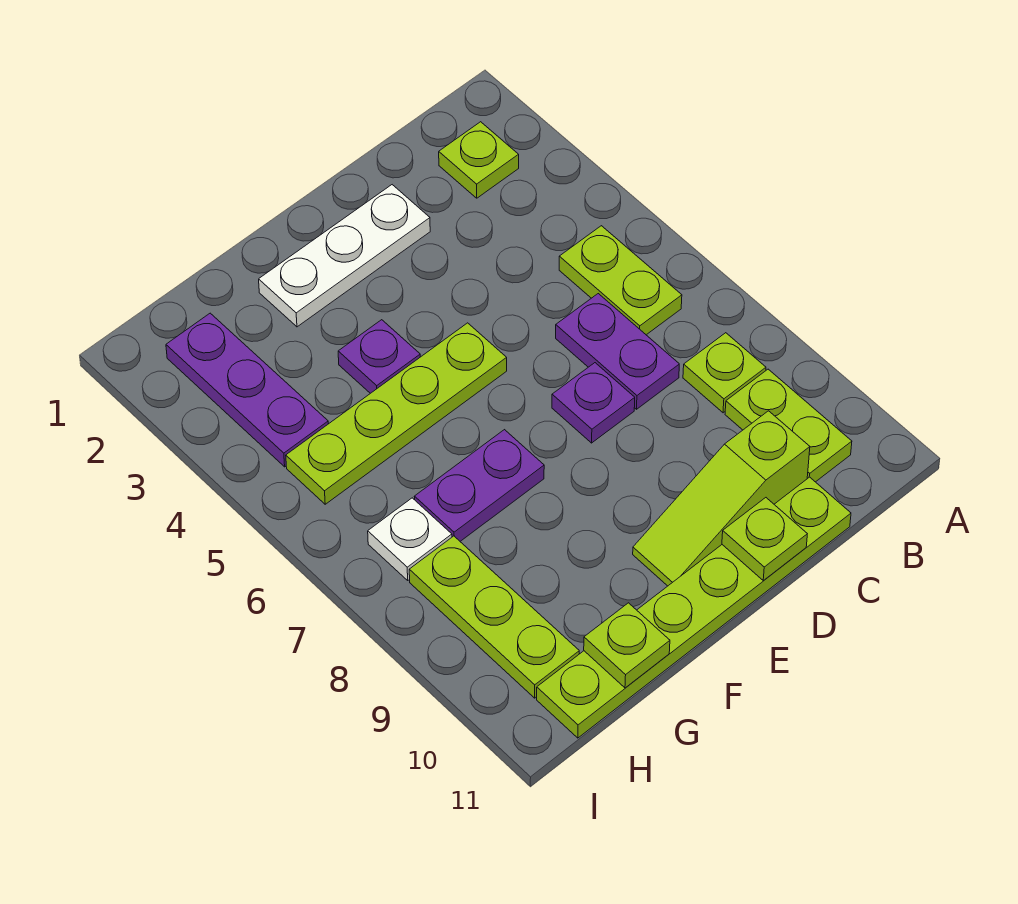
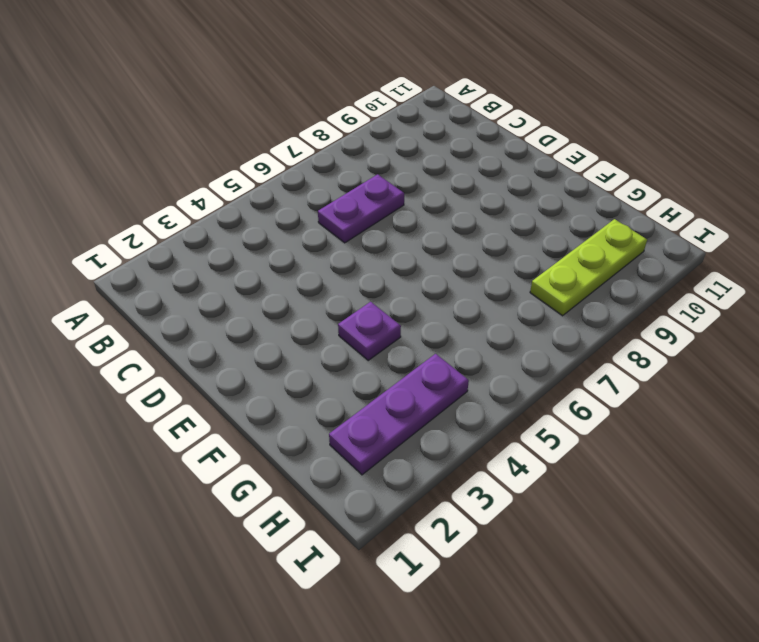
none -> lime 1x1 plate [439,122,519,198]
none -> lime 1x2 plate [559,226,682,335]
none -> lime 1x1 plate [683,333,766,413]

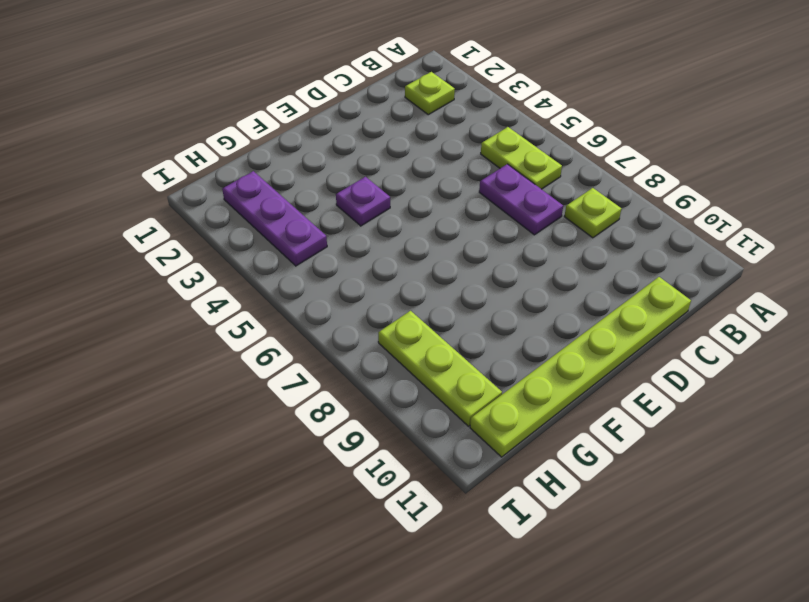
none -> lime 1x2 plate [725,369,852,482]
none -> lime 1x3 slope [633,411,810,586]
none -> white 1x3 plate [259,185,430,327]

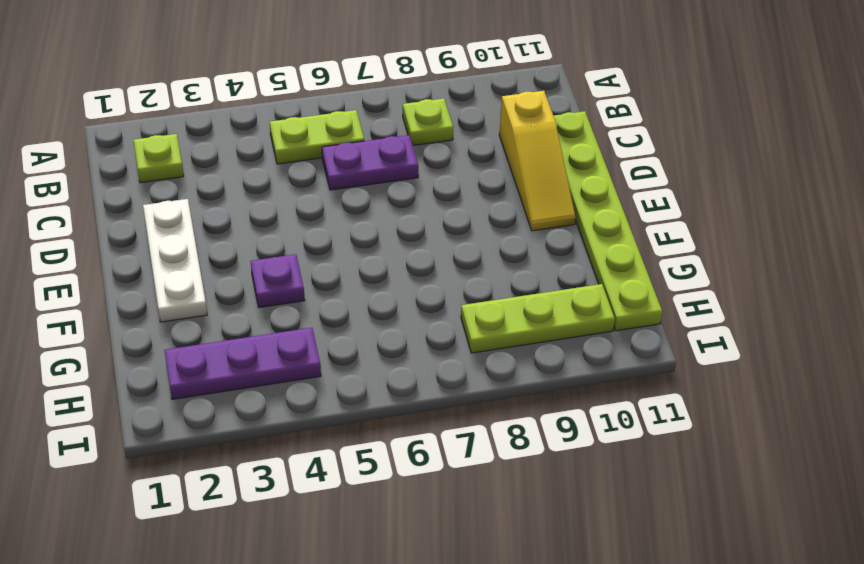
yellow 1x3 slope [499,91,576,231] -> lime 1x3 slope [633,411,810,586]
none -> lime 1x2 plate [725,369,852,482]
none -> purple 1x1 plate [552,363,635,443]
none -> lime 1x4 plate [286,323,507,504]

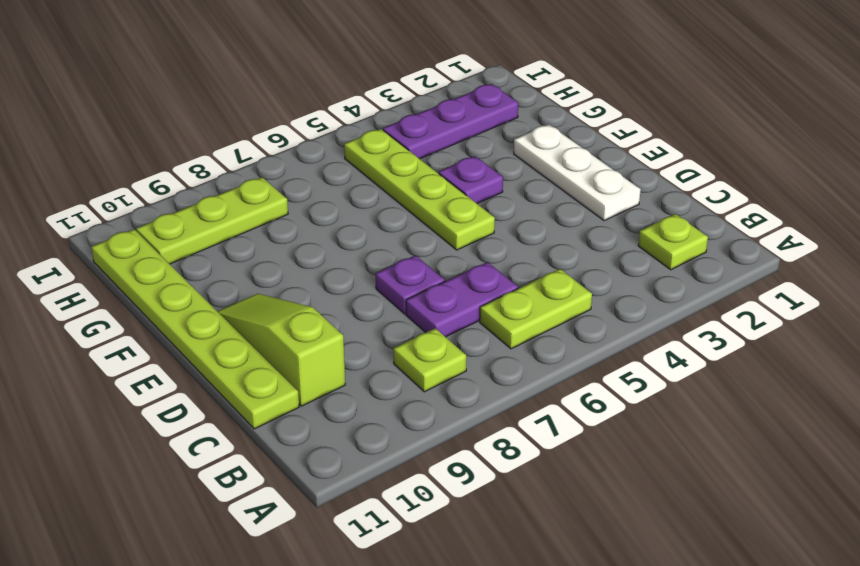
none -> lime 1x2 plate [725,369,852,482]
none -> purple 1x2 plate [414,430,544,541]
none -> white 1x1 plate [368,498,452,580]

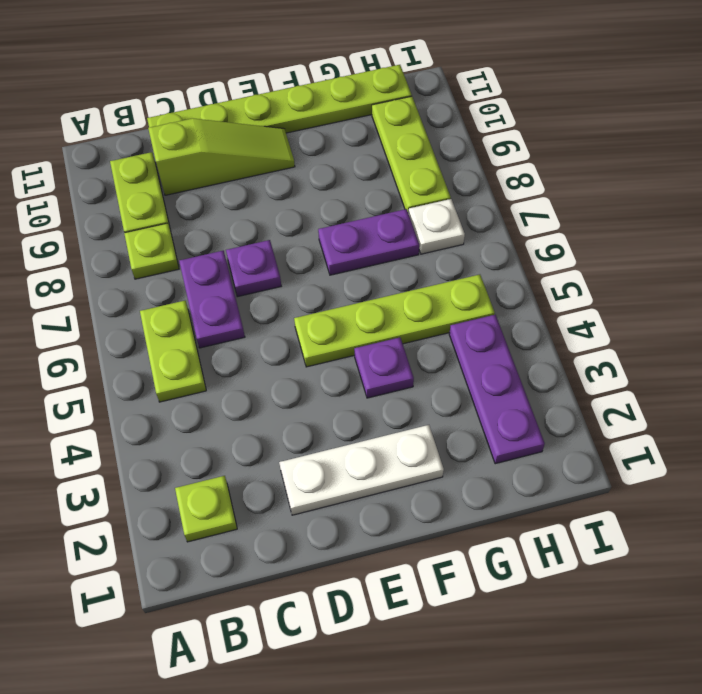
none -> lime 1x1 plate [722,498,807,580]
none -> lime 1x1 plate [584,603,670,688]

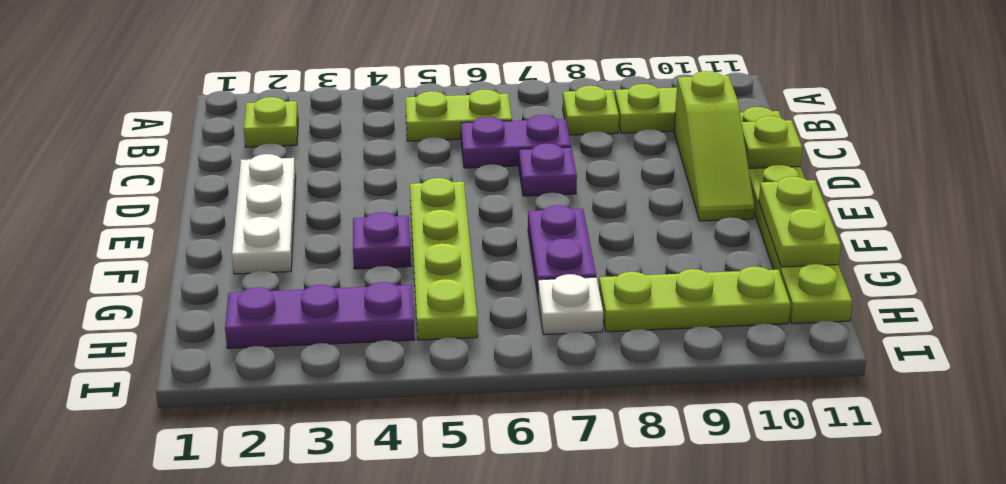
lime 1x2 plate [759,176,841,267] -> lime 1x1 plate [584,603,670,688]

